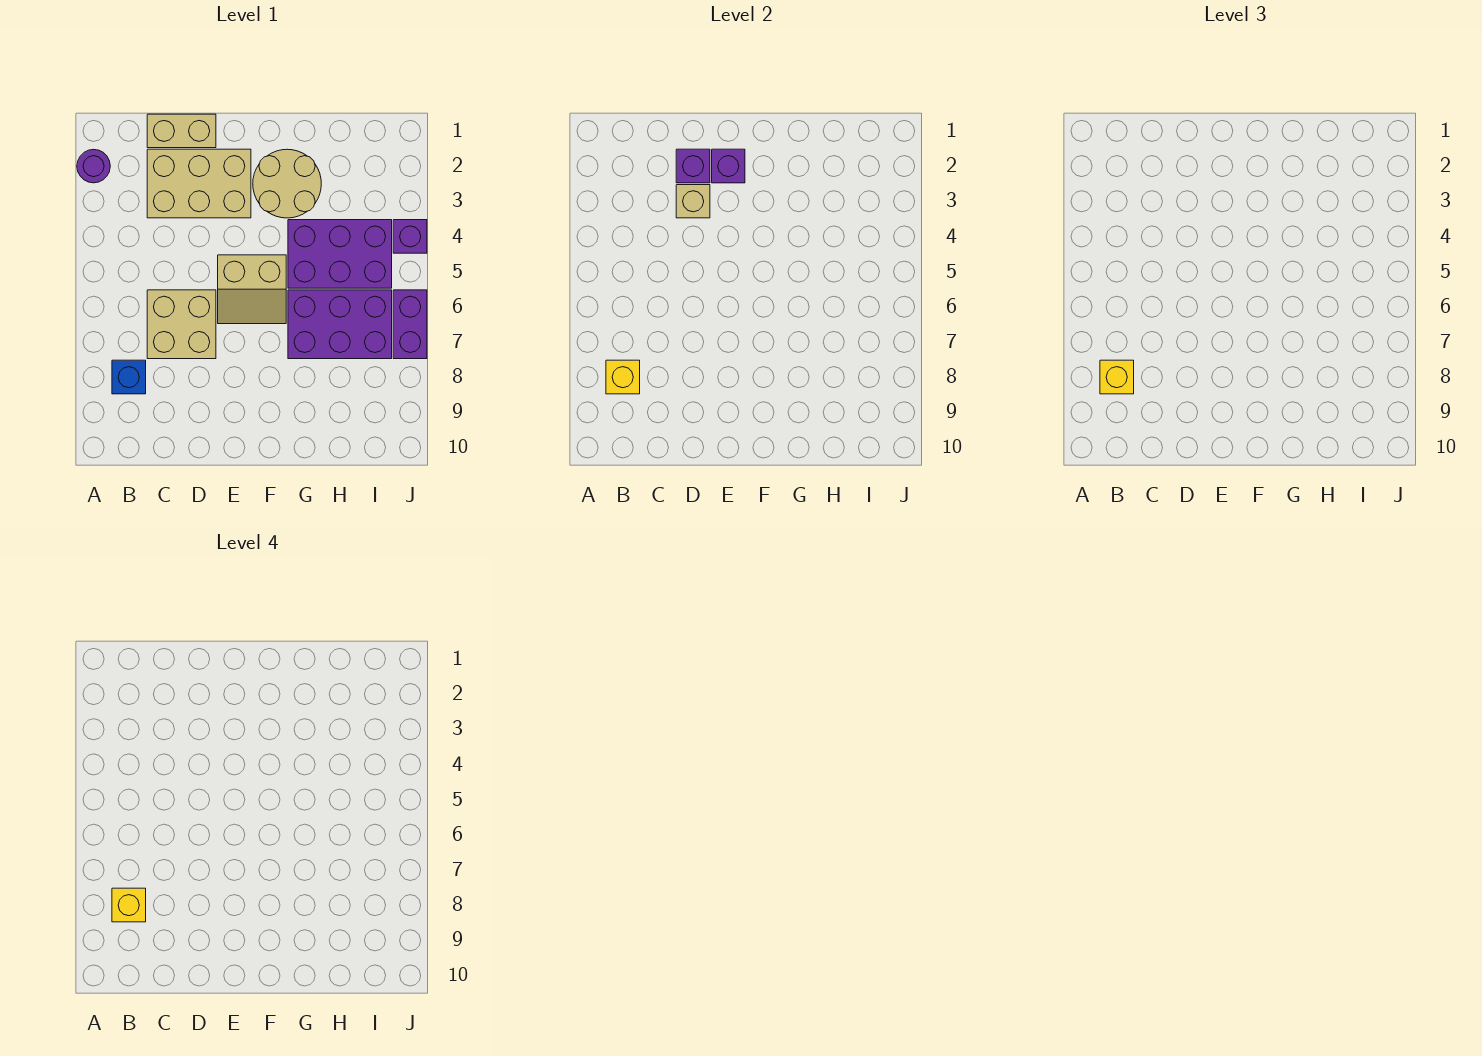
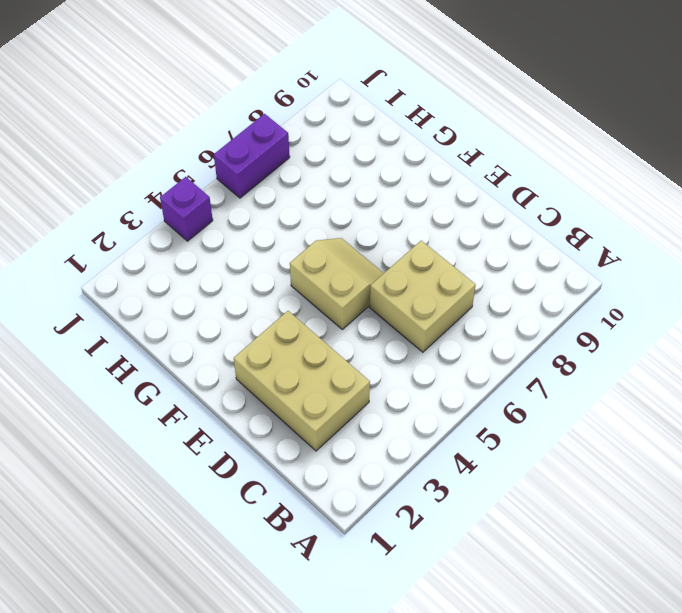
none -> purple 1x1 round brick [77,149,110,183]
none -> blue 1x1 brick [112,360,146,394]
none -> tan 1x2 brick [147,114,216,148]

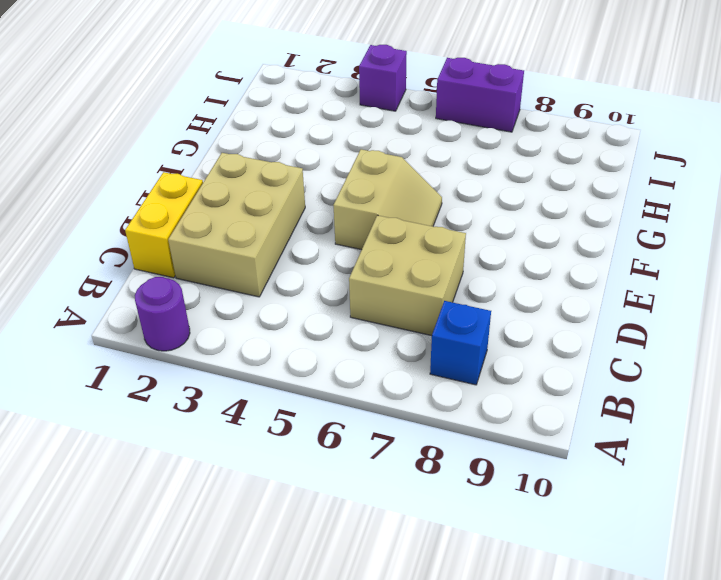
yellow 1x2 brick [125,172,203,278] -> tan 1x2 brick [147,114,216,148]
none -> tan 2x2 round brick [253,149,321,218]
none -> purple 2x3 brick [288,220,392,288]
none -> purple 2x3 brick [288,290,392,359]

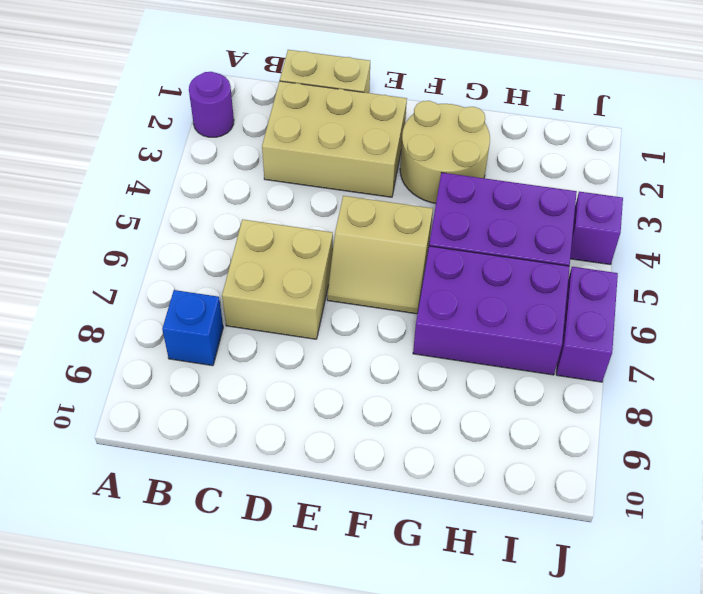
none -> yellow 1x1 brick [606,360,640,394]
none -> purple 1x1 brick [676,149,710,183]
none -> tan 1x1 brick [676,185,710,218]

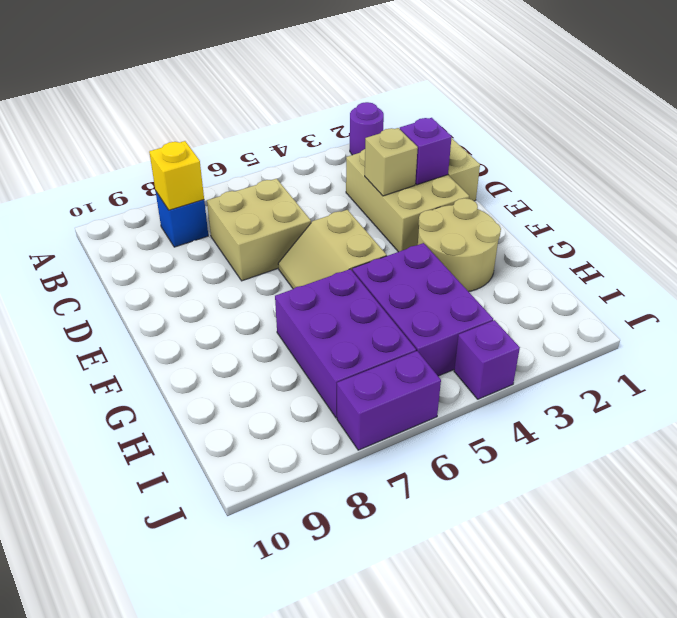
none -> purple 1x1 brick [712,149,745,183]
none -> yellow 1x1 brick [1100,360,1134,394]
none -> yellow 1x1 brick [112,888,146,922]

